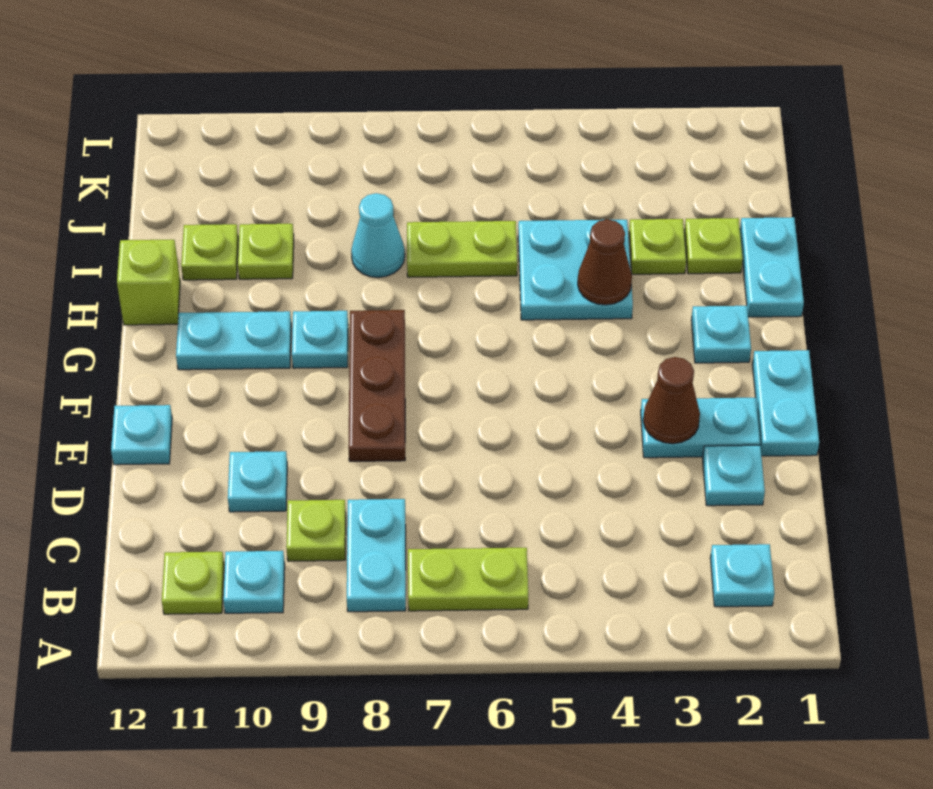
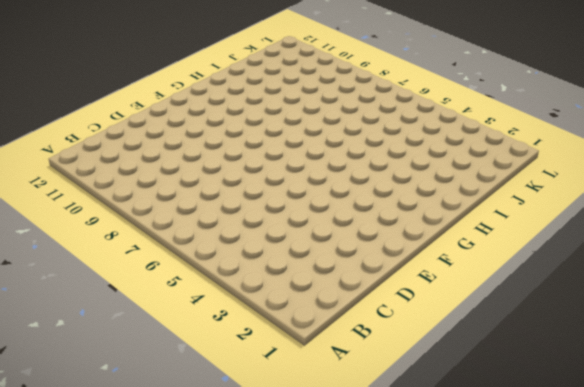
none -> cyan 1x1 plate [710,544,774,607]
none -> lime 1x2 plate [408,548,528,611]
none -> cyan 1x2 plate [347,499,406,612]

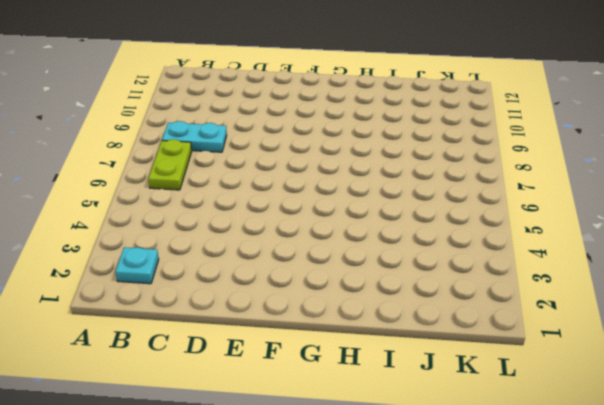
none -> cyan 1x1 plate [223,551,285,613]
none -> lime 1x1 plate [162,552,224,614]
none -> lime 1x1 plate [286,500,346,561]

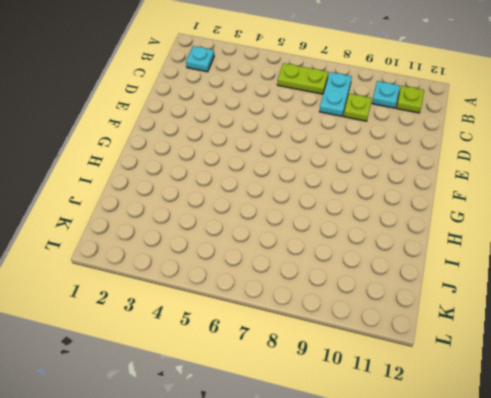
none -> cyan 1x1 plate [703,445,765,506]
none -> cyan 1x1 plate [228,451,287,512]
none -> cyan 1x2 plate [752,350,819,456]

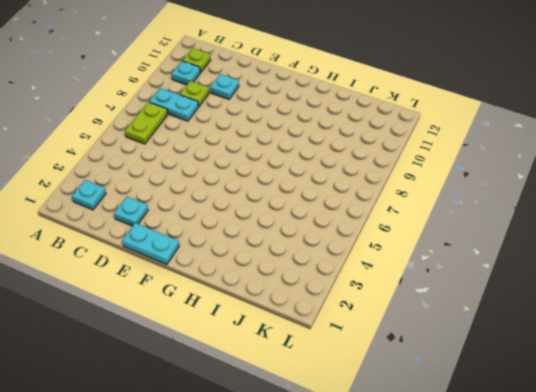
none -> cyan 1x2 plate [641,398,760,458]
none -> brown 1x3 plate [348,310,405,461]
none -> cyan 1x1 plate [111,405,172,465]

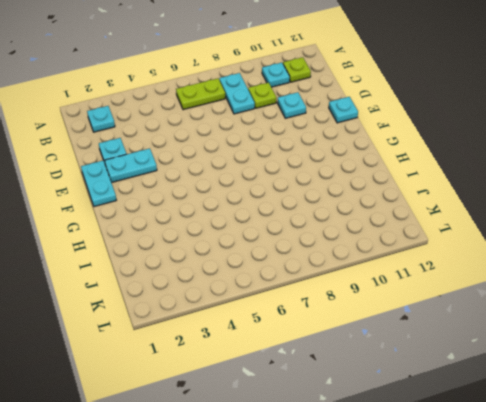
none -> brown 1x3 plate [348,310,405,461]
none -> cyan 1x1 plate [691,306,751,363]
none -> cyan 1x1 plate [292,311,348,368]

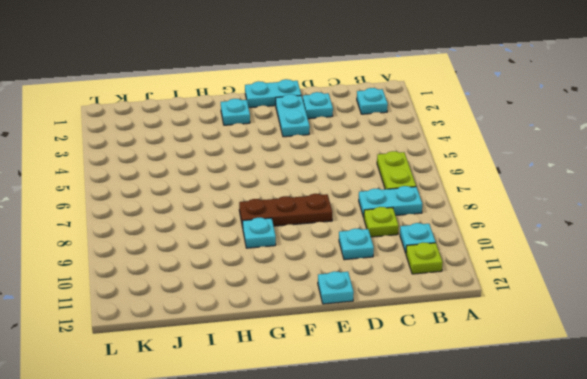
none -> cyan 1x2 plate [176,311,291,370]
none -> cyan 1x2 plate [740,217,804,317]
none -> cyan 2x2 plate [518,220,633,320]

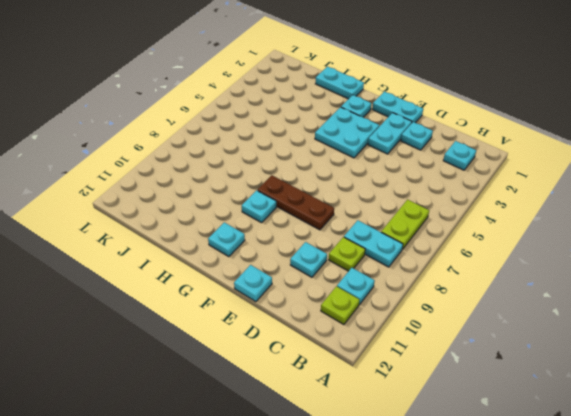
cyan 2x2 plate [315,107,379,158] -> cyan 2x2 plate moved to [518,220,633,320]
cyan 1x1 plate [208,222,245,257] -> cyan 1x2 plate [176,311,291,370]
none -> lime 1x1 brick [117,240,180,325]
none -> lime 1x1 plate [684,218,743,274]
none -> lime 1x1 plate [629,219,686,274]

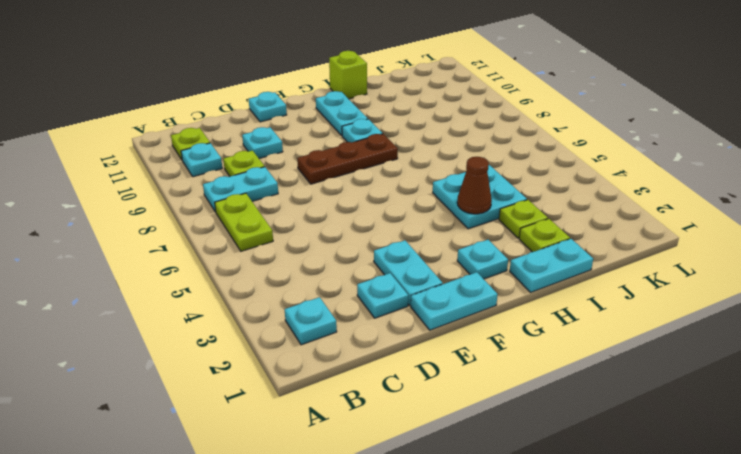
none -> lime 1x2 plate [407,221,517,277]
none -> cyan 1x1 cone [351,193,405,278]
none -> lime 1x1 plate [238,224,294,279]

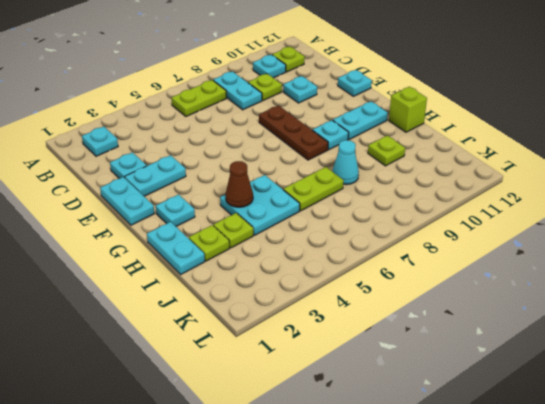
none -> lime 1x1 plate [181,224,238,280]
none -> brown 1x1 cone [643,357,700,444]

